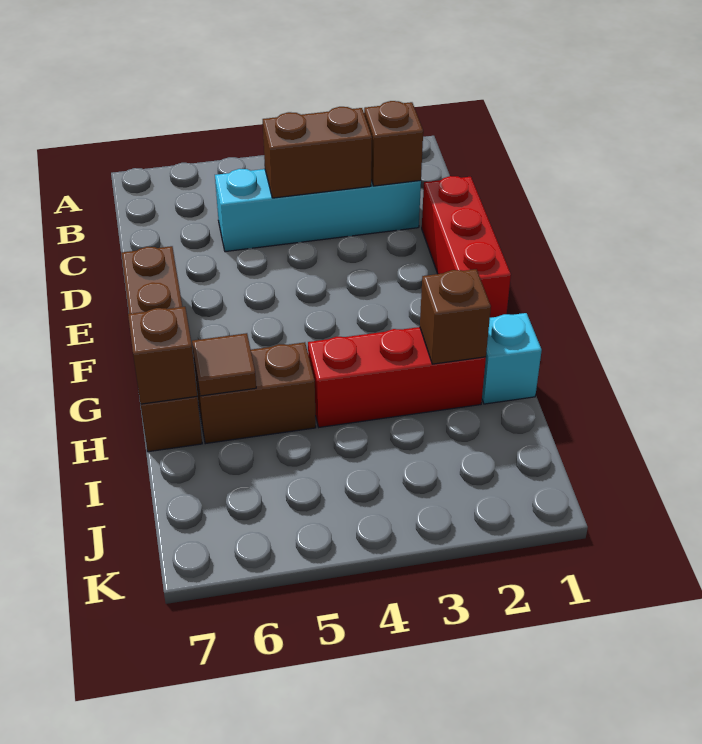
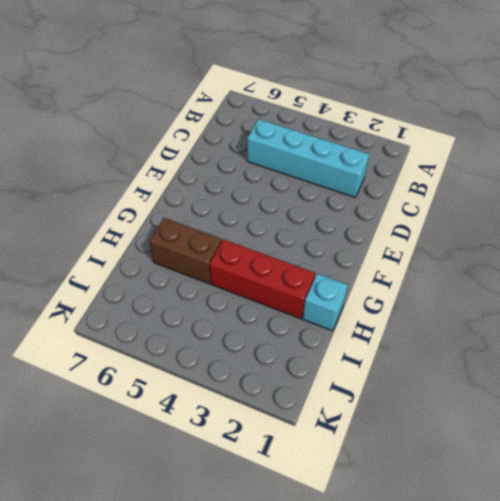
none -> red 1x3 brick [422,176,511,318]
none -> brown 1x4 brick [121,246,202,452]

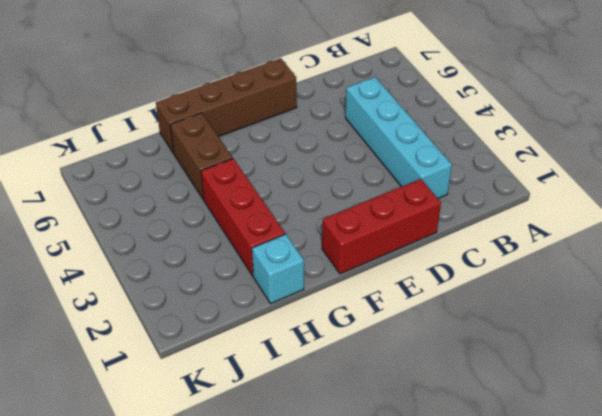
none -> brown 1x1 brick [364,101,423,186]
none -> brown 1x2 brick [263,107,372,198]

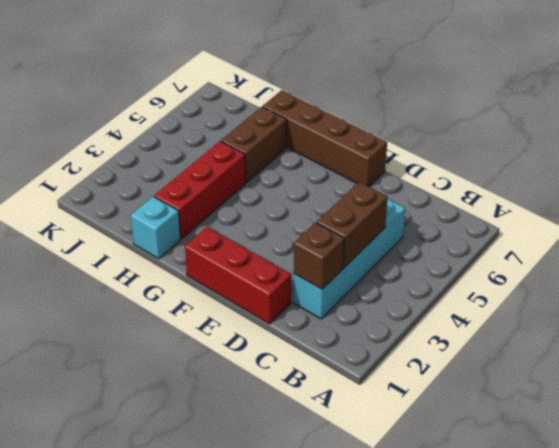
none -> brown 1x1 brick [420,269,491,364]
none -> brown 1x1 tile [192,333,256,396]

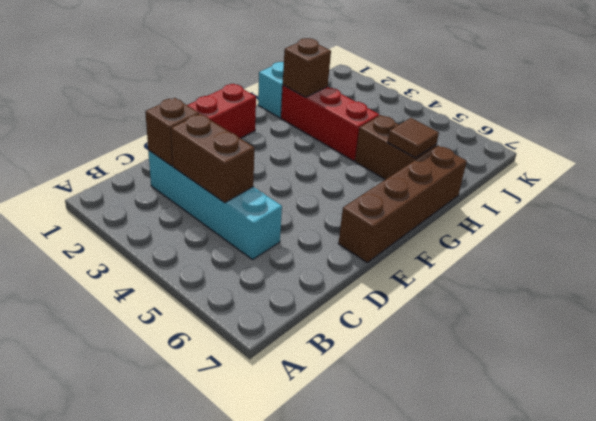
none -> brown 1x1 brick [128,307,197,404]

